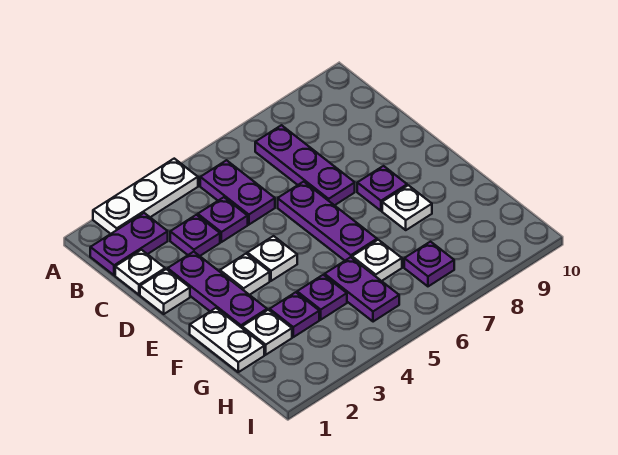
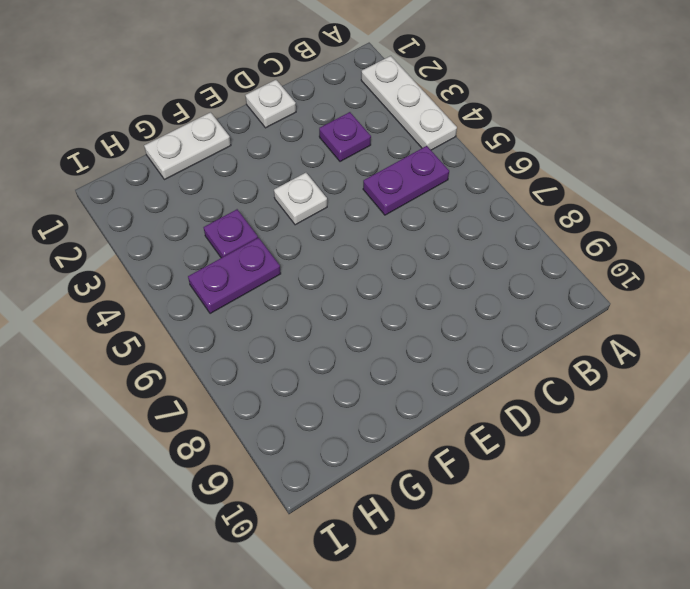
none -> purple 1x2 plate [90,213,168,275]
none -> purple 1x3 plate [255,125,355,205]
none -> white 1x1 plate [115,250,165,295]

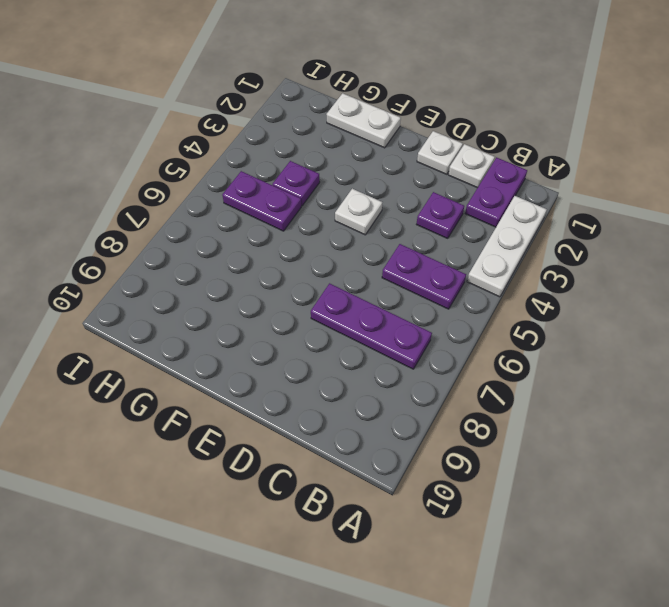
none -> purple 1x1 plate [198,197,248,242]
none -> purple 1x3 plate [168,252,267,328]
none -> purple 1x3 plate [278,182,377,261]

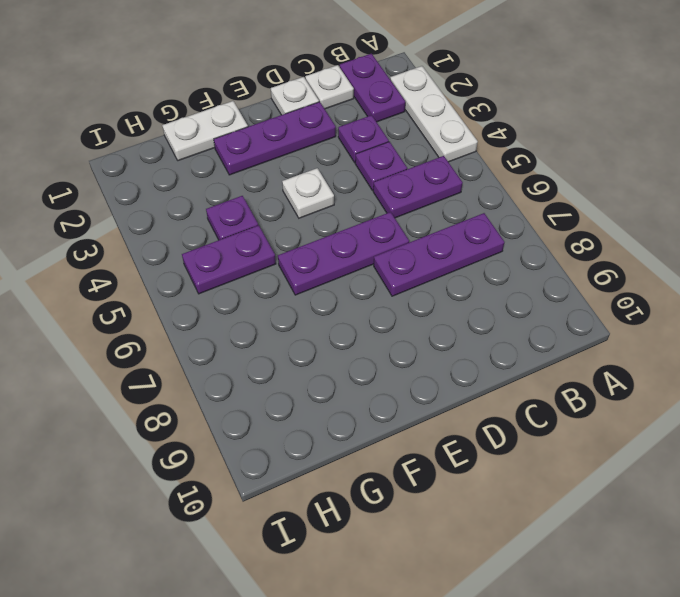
none -> white 1x1 plate [220,254,270,295]
none -> purple 1x1 plate [357,166,407,211]
none -> white 1x1 plate [382,185,432,230]

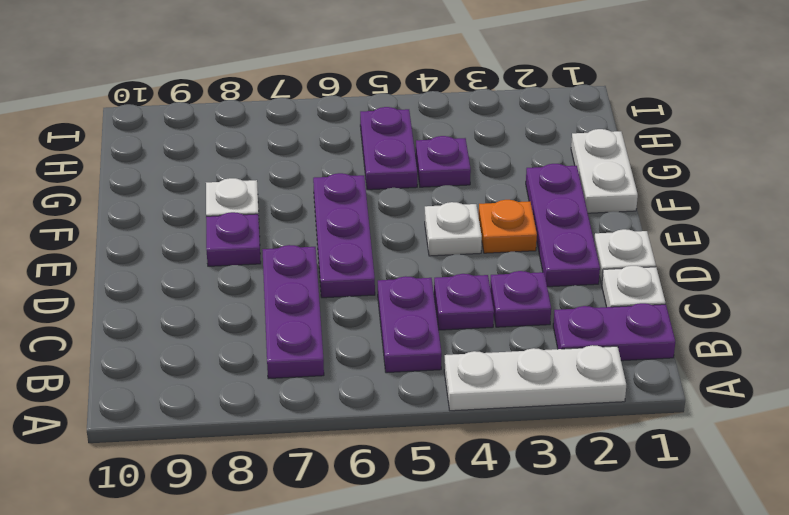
orange 1x1 plate [479,200,537,253] -> white 1x1 plate [220,254,270,295]
none -> white 1x1 plate [242,310,292,355]
none -> purple 1x1 plate [270,292,319,337]
none -> white 1x1 plate [352,240,402,281]

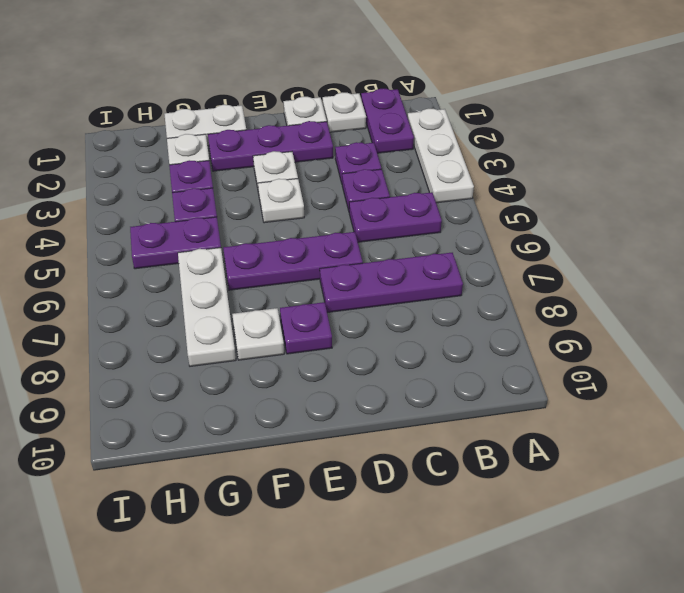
white 1x3 plate [178,248,236,366] -> white 1x1 plate [352,240,402,281]
none -> purple 1x1 plate [404,242,454,286]

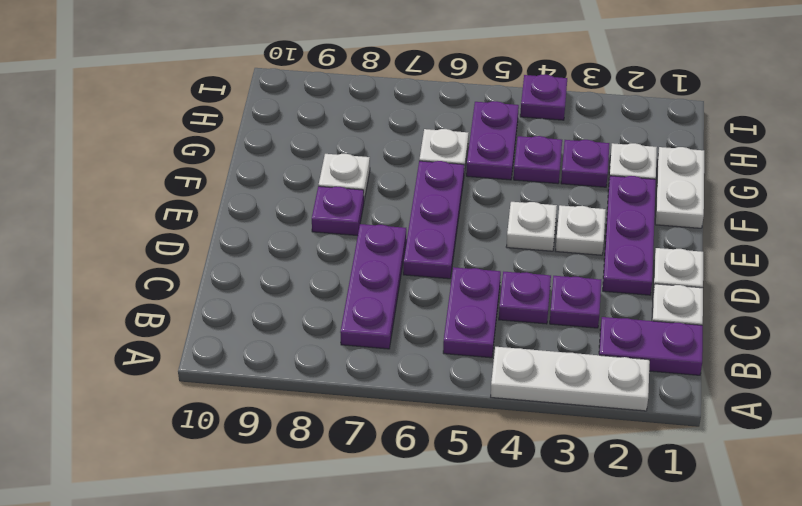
purple 1x1 plate [520,74,567,120] -> purple 1x1 plate moved to [404,242,454,286]

